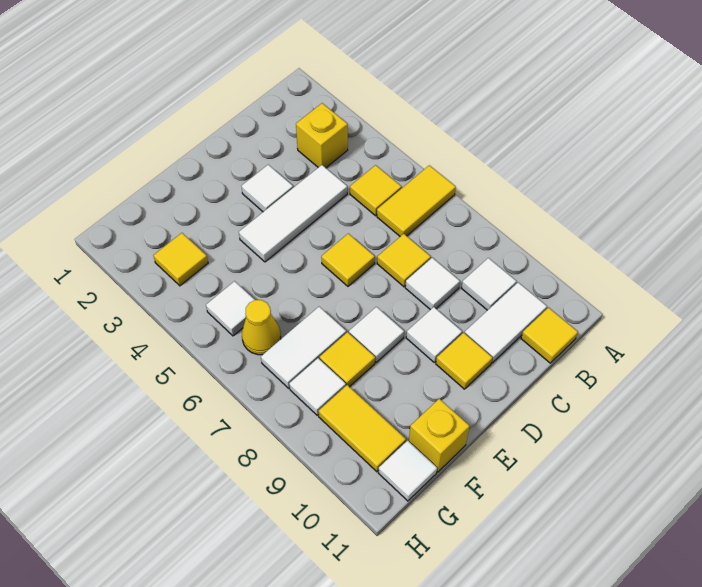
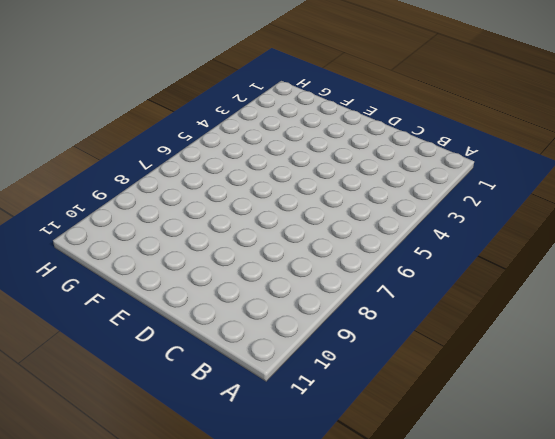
none -> yellow 1x2 tile [377,165,456,236]
none -> yellow 1x1 brick [296,103,348,168]
none -> yellow 1x1 tile [350,165,401,216]

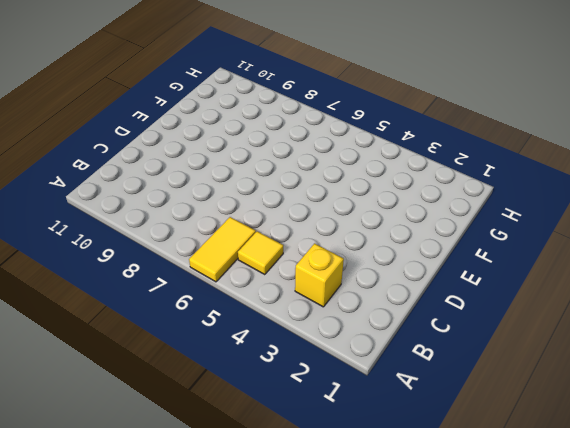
none -> white 1x1 tile [462,258,516,310]
none -> white 1x2 tile [465,283,547,363]
none -> yellow 1x1 tile [521,308,578,363]

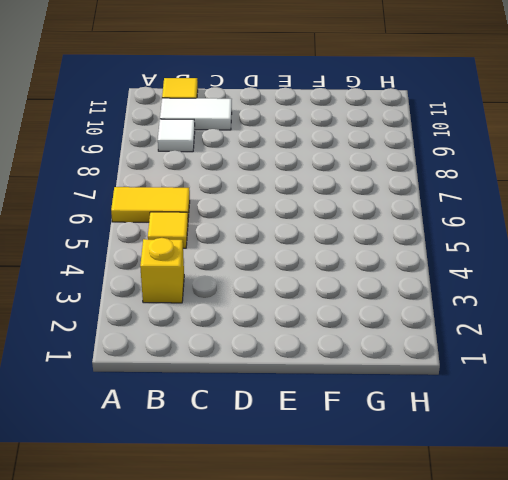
none -> white 1x3 tile [239,165,347,262]
none -> yellow 1x1 tile [377,234,431,287]
none -> white 1x1 tile [405,258,460,310]

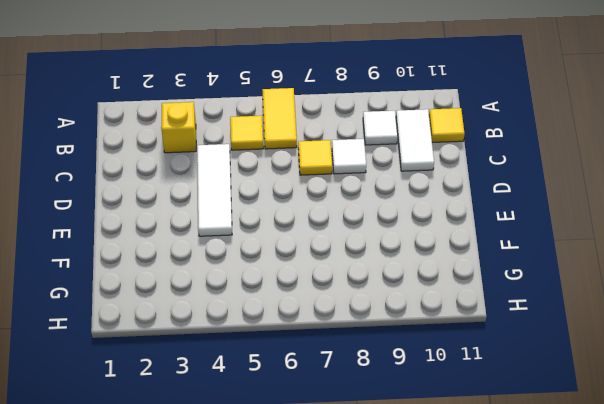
none -> white 1x1 tile [242,165,293,212]
none -> yellow 1x1 tile [321,234,375,286]
none -> white 1x1 tile [406,307,462,362]

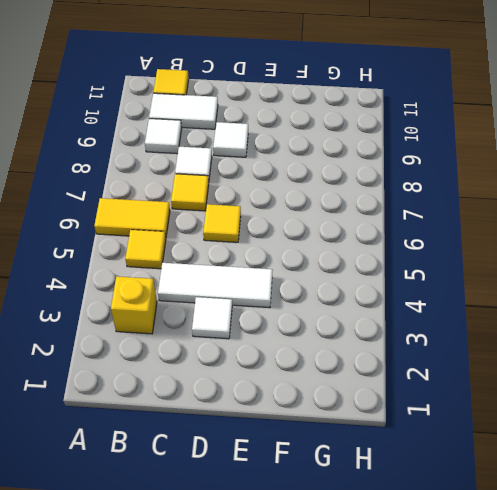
none -> yellow 1x1 tile [436,333,492,389]
none -> white 1x1 tile [349,307,404,362]
none -> white 1x2 tile [261,307,346,388]

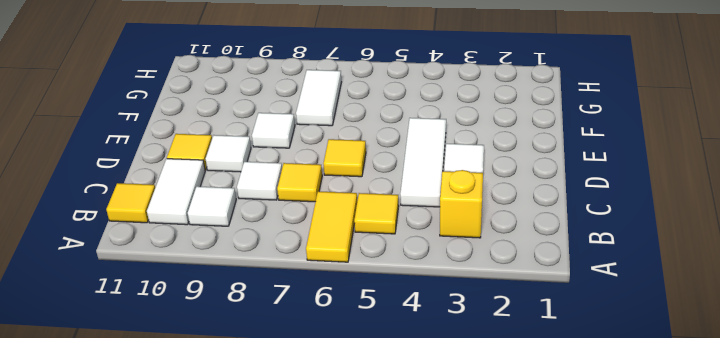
none -> yellow 1x1 tile [320,332,375,387]
none -> yellow 1x1 brick [409,399,470,472]
none -> yellow 1x1 tile [154,233,208,286]

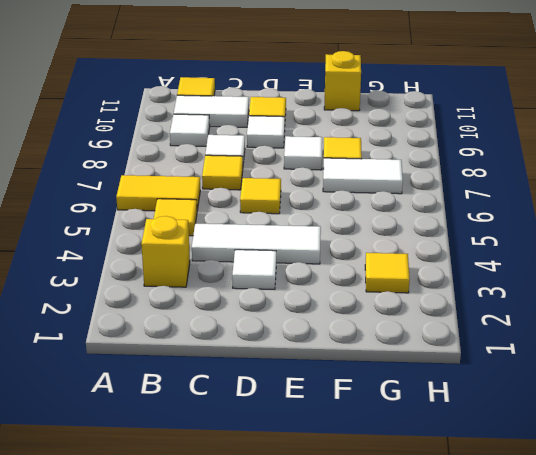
none -> white 1x1 tile [206,281,255,336]
none -> yellow 1x1 cone [242,300,281,355]
none -> white 1x1 tile [289,358,346,415]

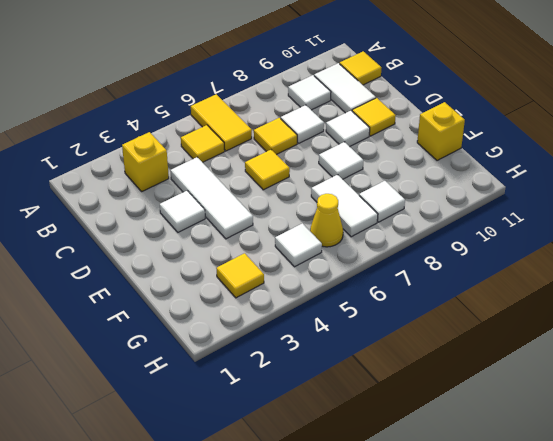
none -> yellow 1x1 tile [320,332,375,387]
none -> yellow 1x2 tile [318,385,406,472]
none -> white 1x1 tile [379,441,437,501]

